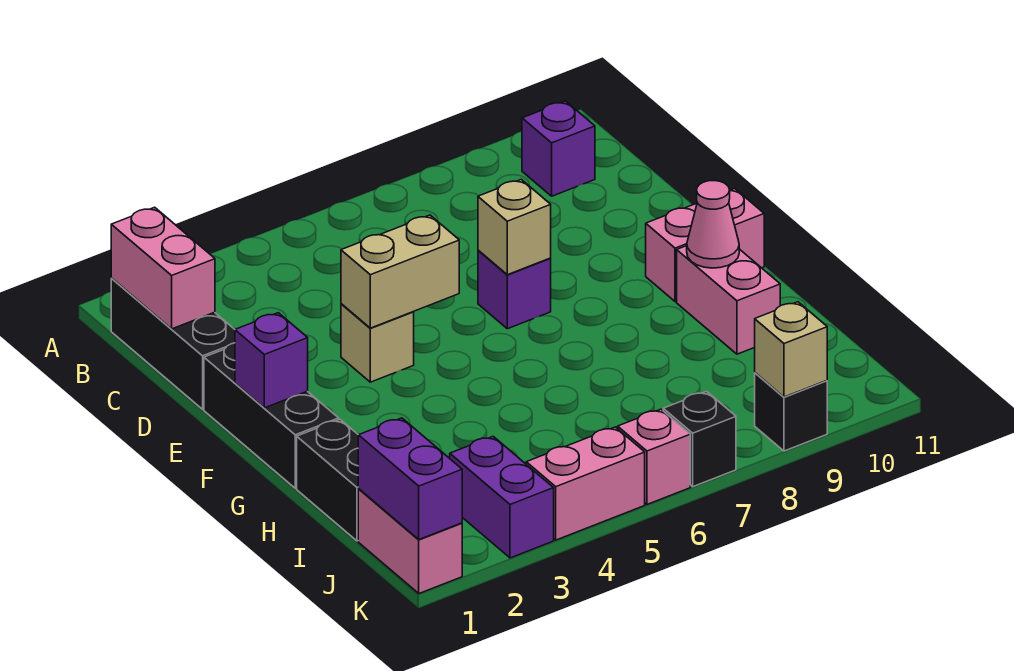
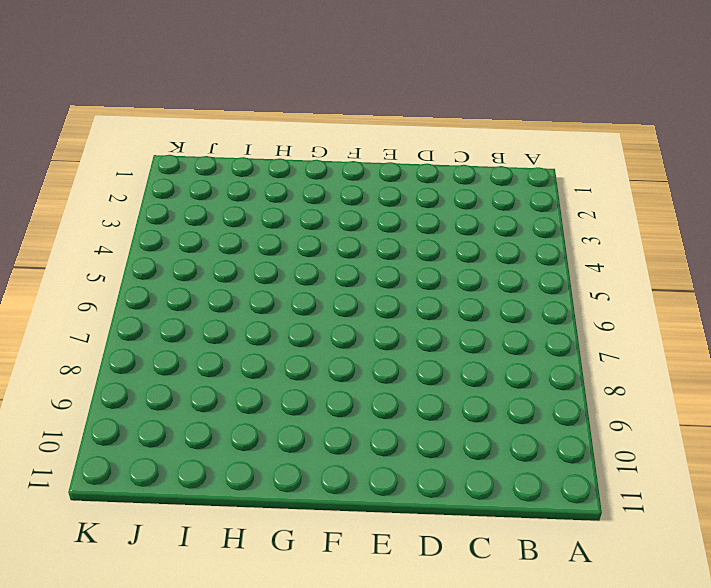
none -> black 1x3 brick [111,279,235,409]
none -> purple 1x1 brick [522,101,595,196]
none -> black 1x3 brick [204,343,339,488]

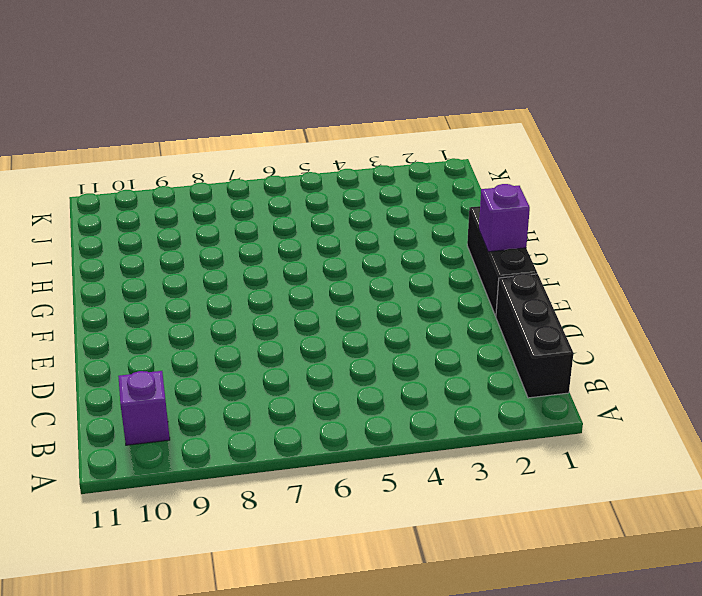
none -> tan 1x1 brick [341,304,414,382]
none -> purple 1x1 brick [478,250,551,329]
none -> pink 1x2 brick [646,189,764,302]

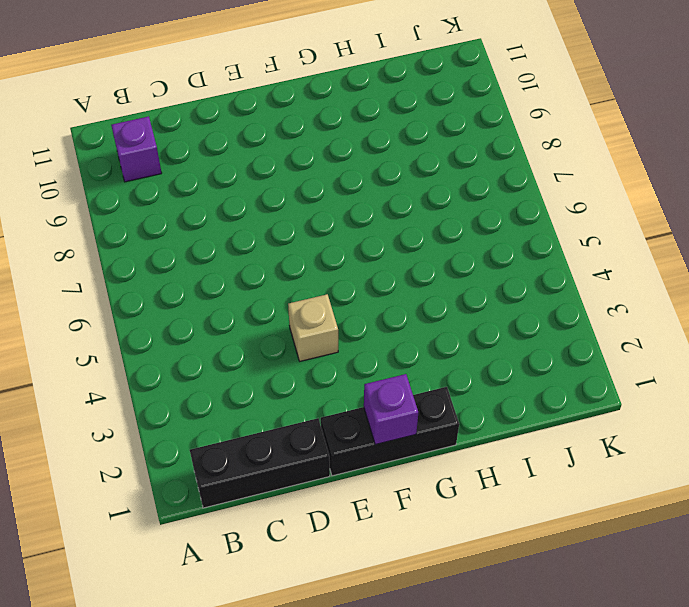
none -> purple 1x1 brick [478,250,551,329]
none -> pink 1x2 brick [646,189,764,302]
none -> pink 1x2 brick [677,246,780,354]

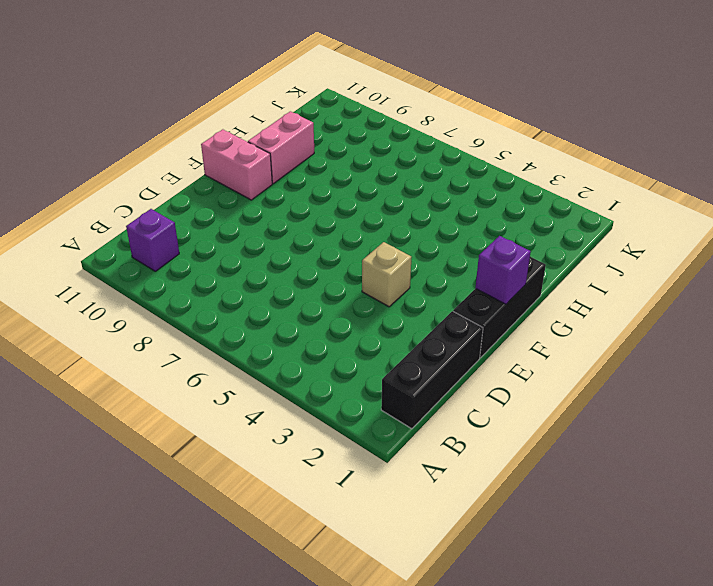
none -> purple 1x1 brick [478,250,551,329]
none -> black 1x2 brick [297,420,359,541]
none -> pink 1x2 brick [358,489,462,593]

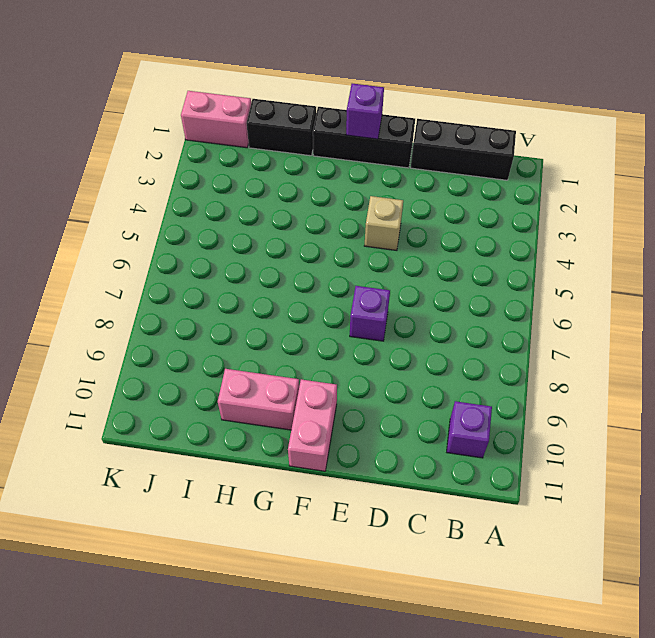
none -> purple 1x2 brick [450,437,554,558]
none -> pink 1x2 brick [526,427,645,540]
none -> pink 1x1 brick [618,409,690,504]

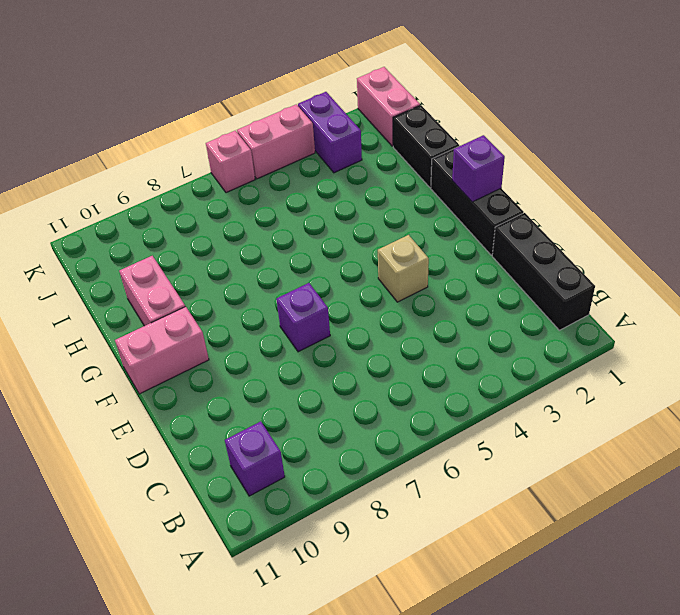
none -> black 1x1 brick [663,391,736,487]
none -> black 1x1 brick [755,373,827,451]
none -> pink 1x2 brick [111,207,215,329]

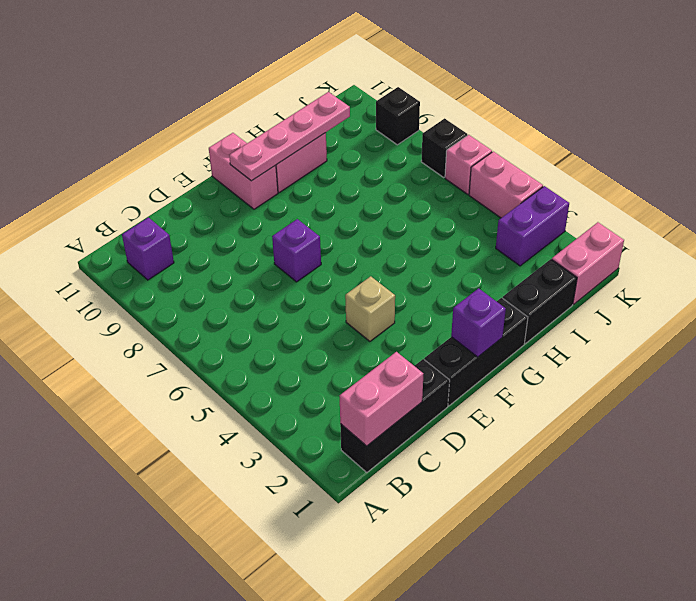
pink 1x4 plate [229,92,350,181] -> pink 1x1 cone [687,181,739,268]
none -> tan 1x2 brick [341,215,459,328]
none -> tan 1x1 brick [478,179,551,275]
none -> purple 1x2 brick [358,418,462,539]

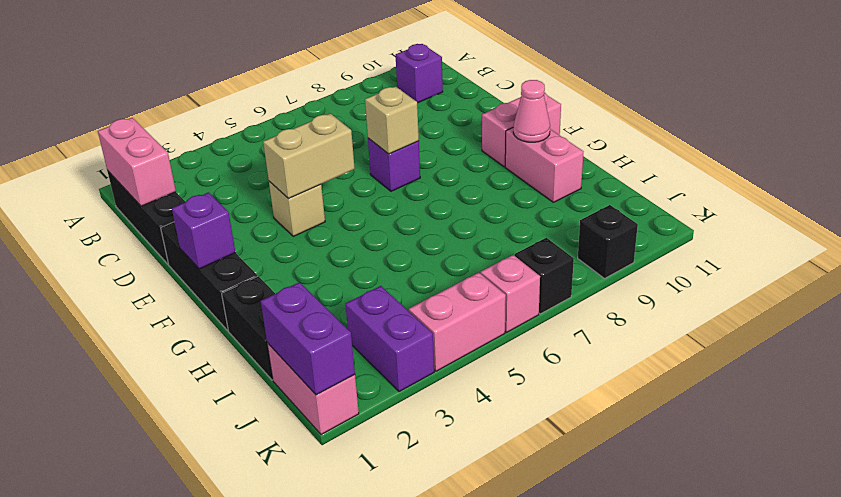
none -> tan 1x1 brick [755,302,827,397]

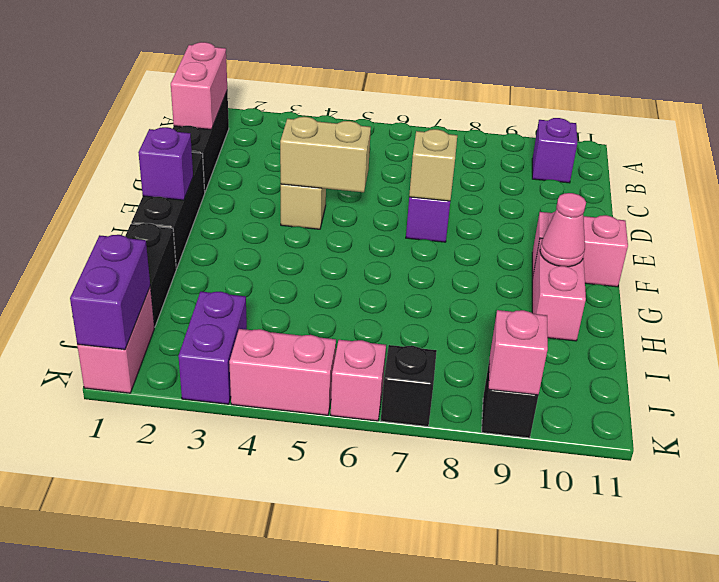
pink 1x1 brick [488,310,548,395] -> tan 1x1 brick [755,302,827,397]

